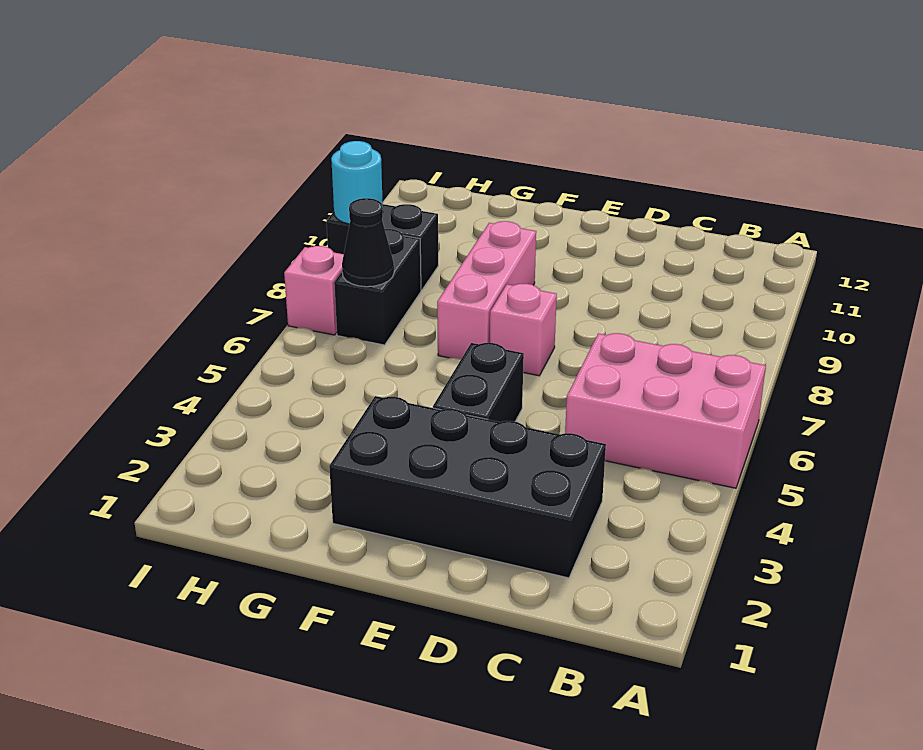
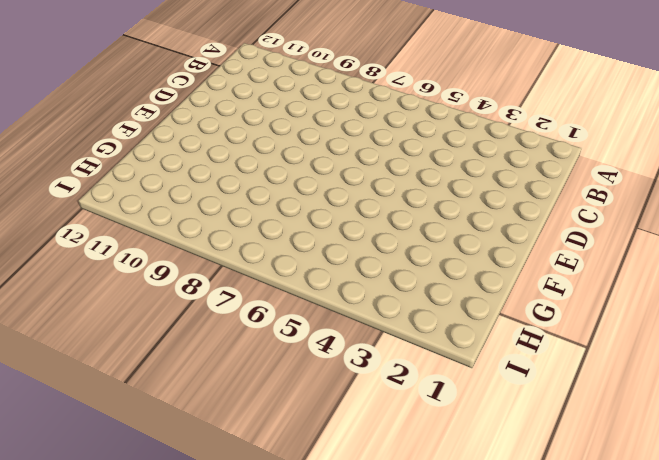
none -> pink 2x3 brick [565,333,766,488]
none -> black 2x4 brick [329,396,606,578]

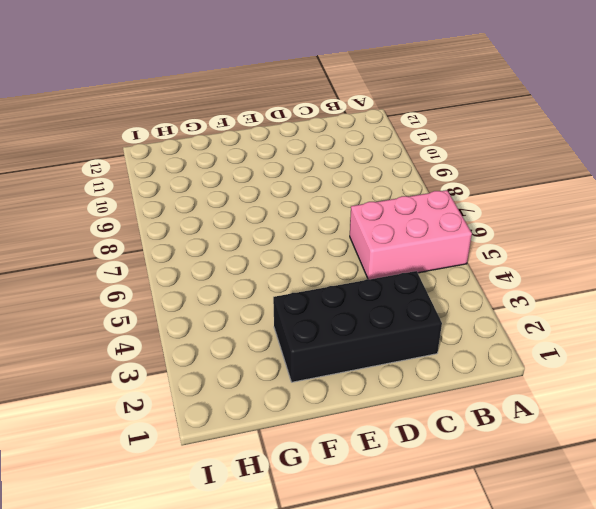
none -> black 1x2 brick [433,343,524,422]
none -> pink 1x1 brick [490,284,557,376]

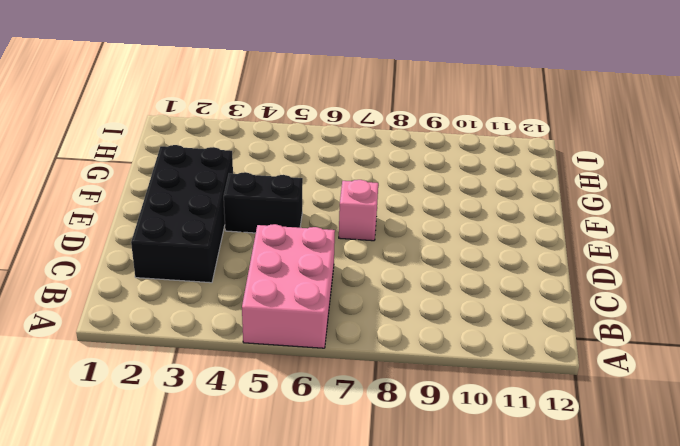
none -> pink 1x3 brick [437,221,536,359]
none -> black 1x2 brick [334,229,421,345]

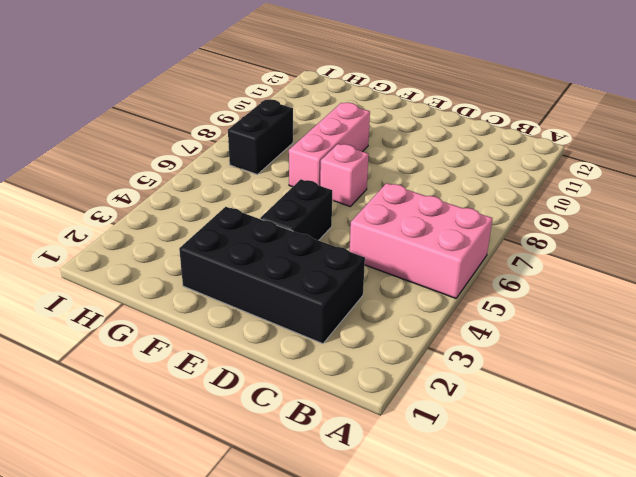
none -> black 1x2 brick [326,204,438,290]
none -> pink 1x1 brick [284,246,344,335]

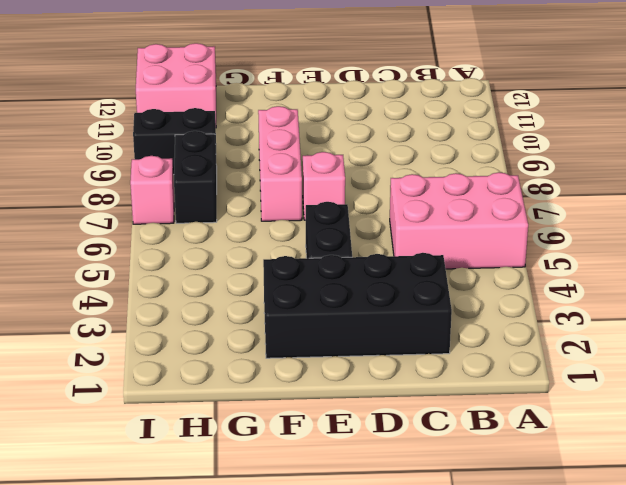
pink 2x2 brick [136,43,216,123] -> none
none -> black 1x1 cone [342,198,394,287]
none -> cyan 1x1 round brick [331,141,383,224]

